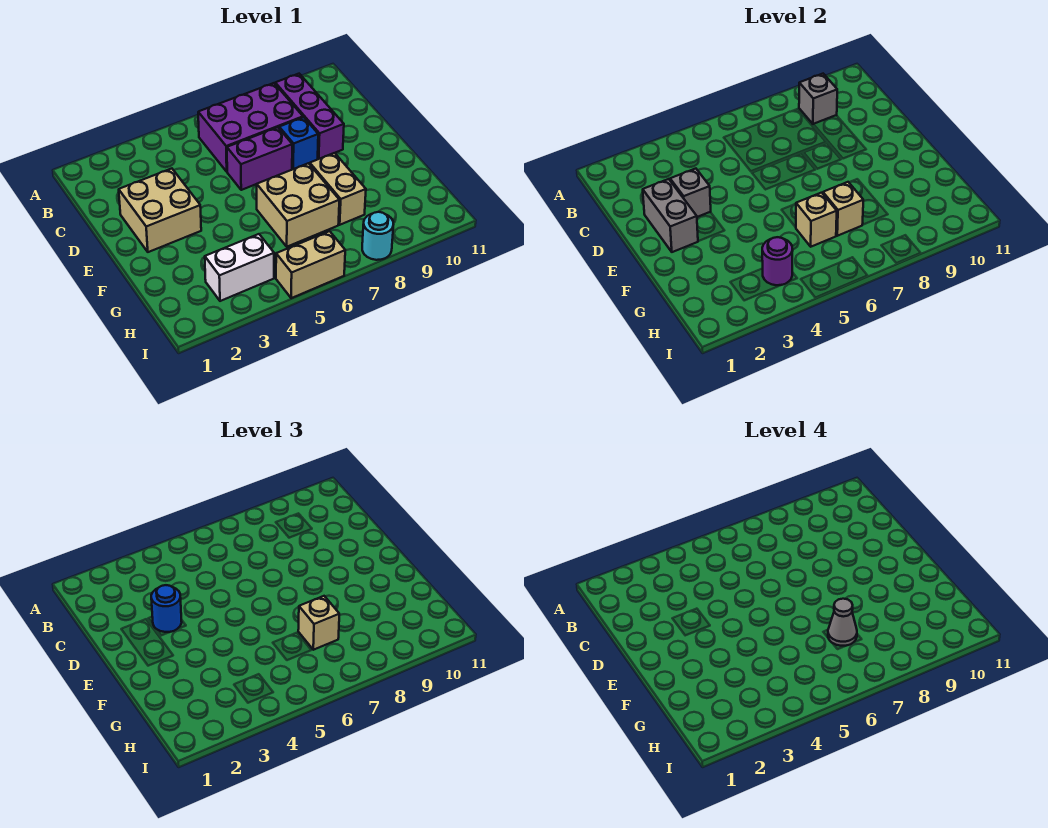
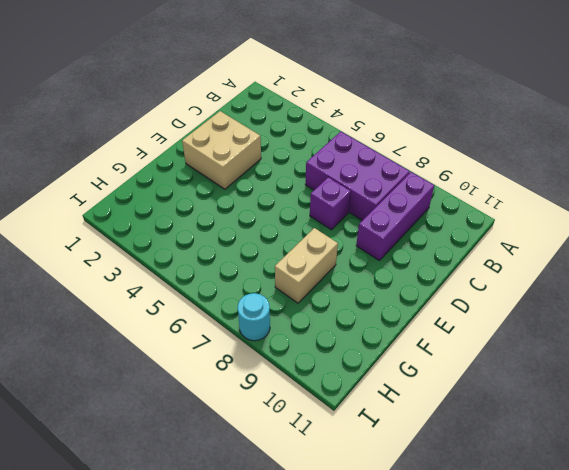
purple 1x1 brick [310,177,351,230] -> purple 1x2 brick [227,127,292,190]
none -> blue 1x1 brick [279,117,318,169]
none -> tan 2x2 brick [257,163,339,247]
none -> white 1x2 brick [205,234,274,301]

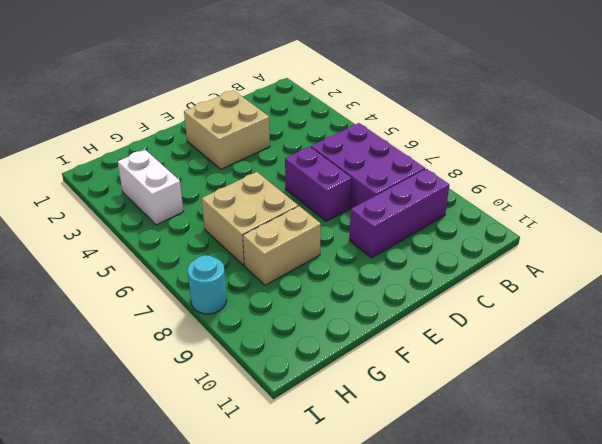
none -> blue 1x1 brick [279,117,318,169]
none -> tan 1x2 brick [276,231,345,298]
none -> grey 1x1 brick [799,74,837,124]

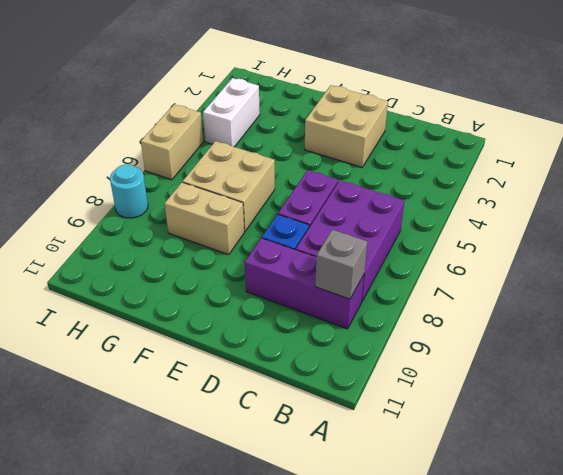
none -> grey 1x2 brick [643,179,698,252]
none -> grey 1x1 brick [670,169,711,217]
none -> tan 1x1 brick [796,193,837,247]

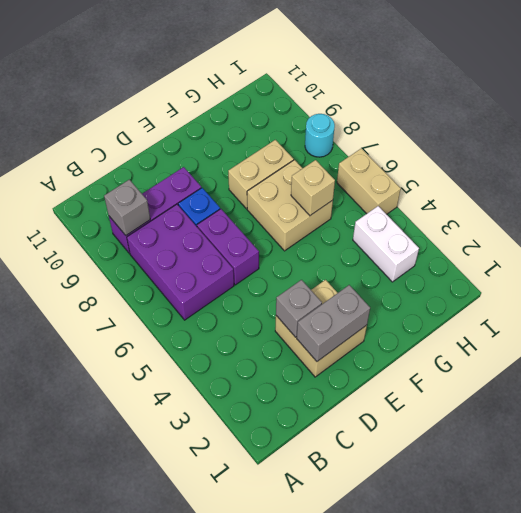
none -> tan 1x1 brick [823,182,863,236]
none -> purple 1x1 round brick [762,237,793,285]
none -> blue 1x1 round brick [151,585,182,632]

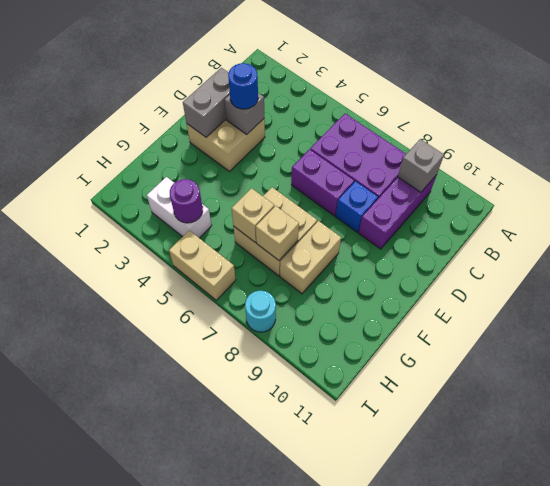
none -> tan 1x1 brick [298,596,339,650]
none -> grey 1x1 cone [828,599,857,646]

